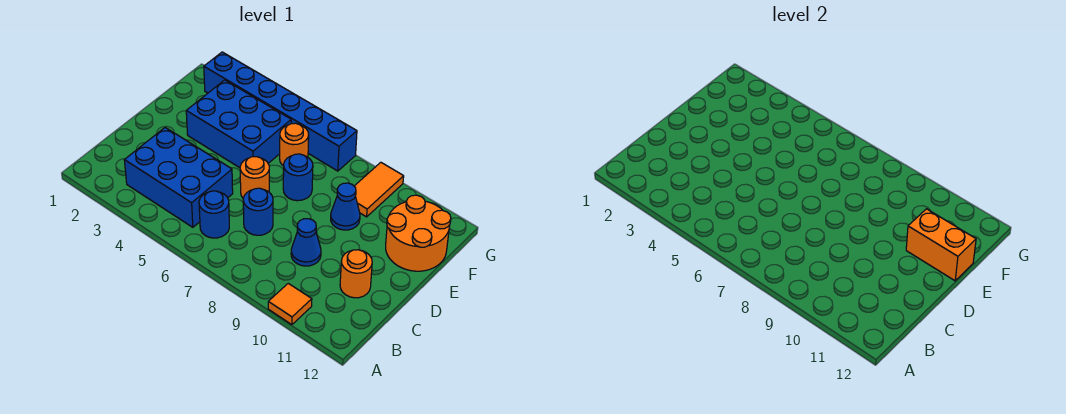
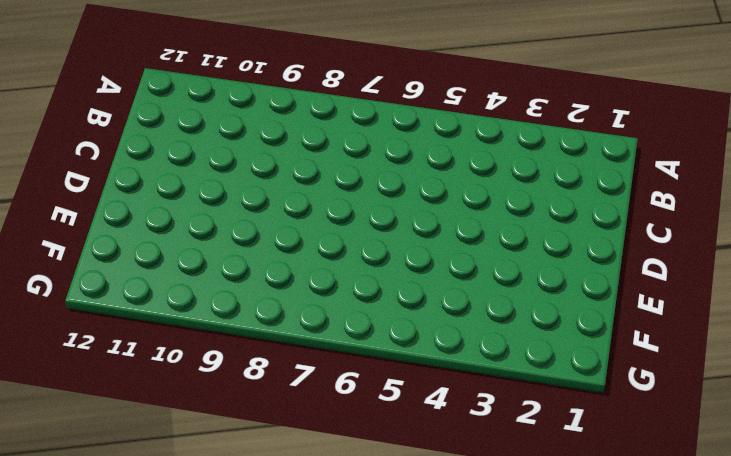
none -> orange 1x1 tile [268,283,312,325]
none -> blue 2x3 brick [124,128,233,227]
none -> blue 1x1 round brick [199,191,229,238]

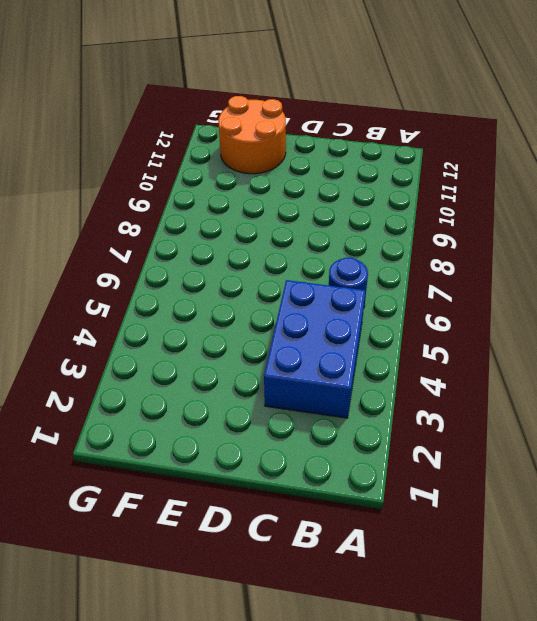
none -> orange 1x1 tile [268,283,312,325]
none -> blue 1x1 round brick [243,188,273,235]
none -> blue 1x1 cone [291,219,321,266]

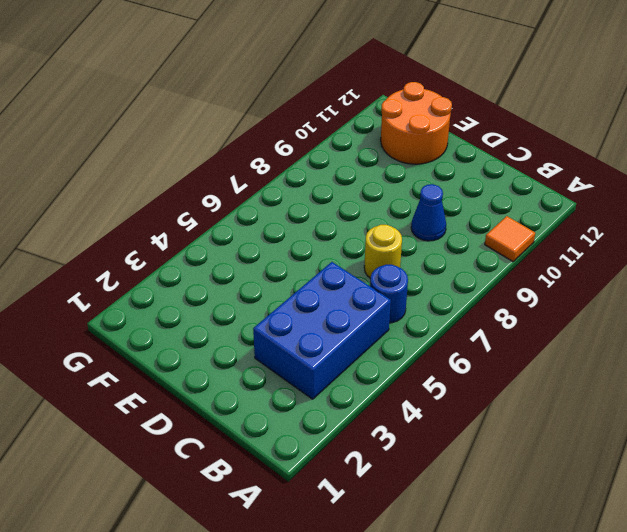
yellow 1x1 round brick [364,225,402,279] -> blue 1x1 round brick [243,188,273,235]
none -> orange 1x1 round brick [340,250,372,298]
none -> orange 1x1 round brick [240,157,269,198]
none -> blue 2x3 brick [186,80,291,168]

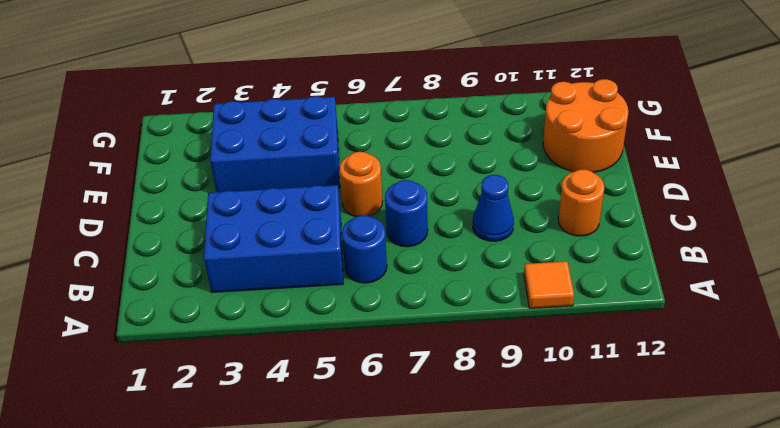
none -> blue 1x1 round brick [283,154,313,201]
none -> blue 1x1 cone [331,183,360,230]
none -> orange 1x1 round brick [280,123,309,166]

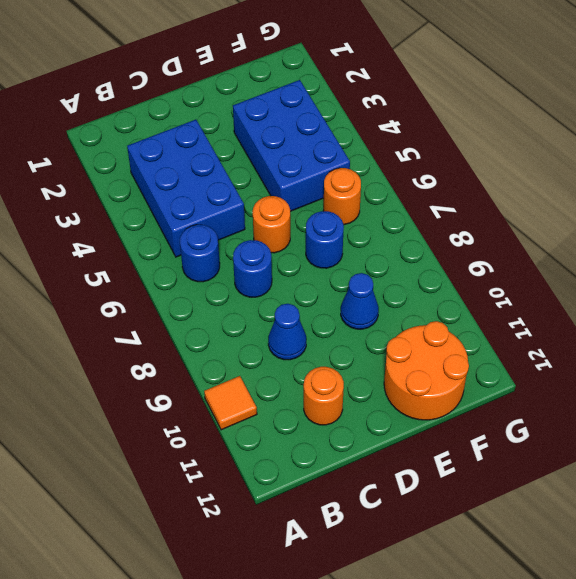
none -> orange 1x2 tile [354,162,404,217]
none -> blue 1x6 brick [204,52,357,171]
none -> orange 1x2 brick [906,209,976,281]

